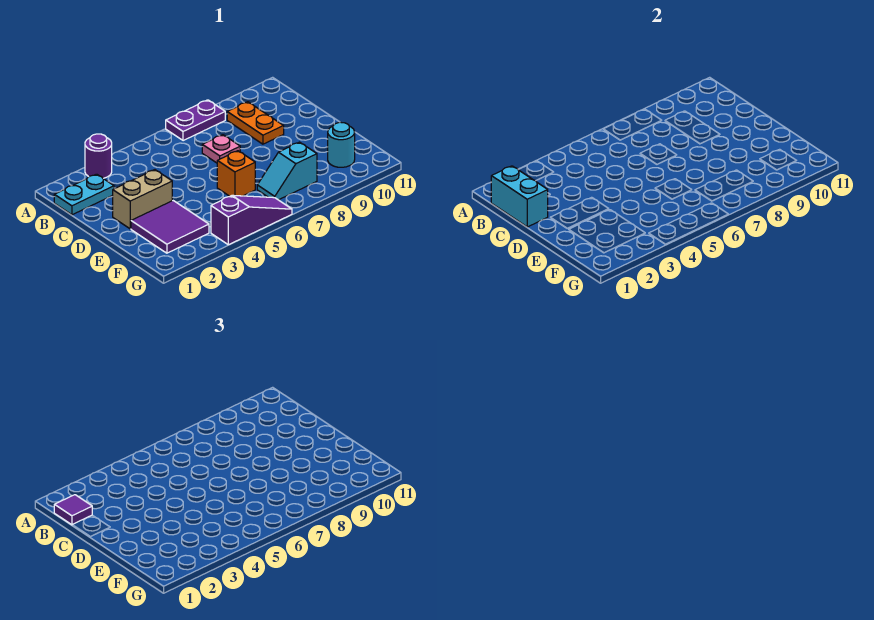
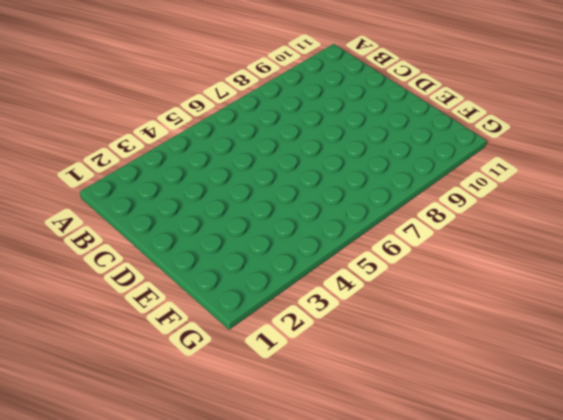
none -> purple 1x1 round brick [85,134,112,178]
none -> purple 1x2 plate [166,100,225,141]
none -> cyan 1x2 plate [54,174,114,215]

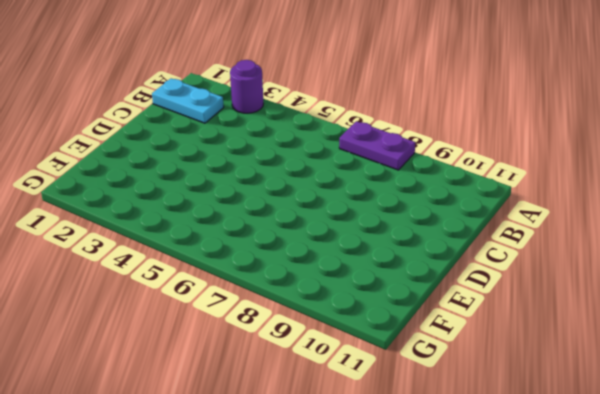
none -> orange 1x2 plate [227,102,284,144]
none -> pink 1x1 plate [202,135,240,163]
none -> tan 1x2 brick [113,170,172,229]

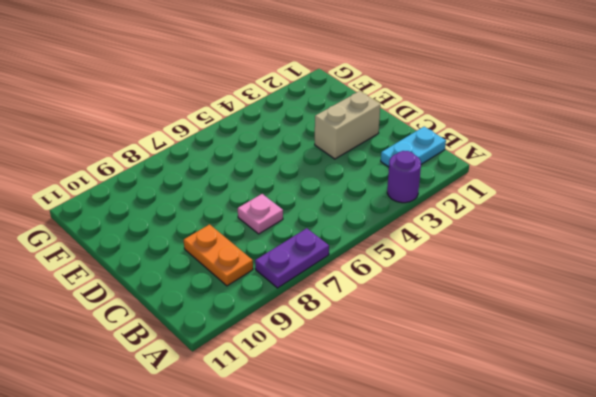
none -> purple 2x2 tile [131,201,209,253]
none -> orange 1x1 brick [217,151,255,196]
none -> cyan 1x2 slope [257,142,317,200]

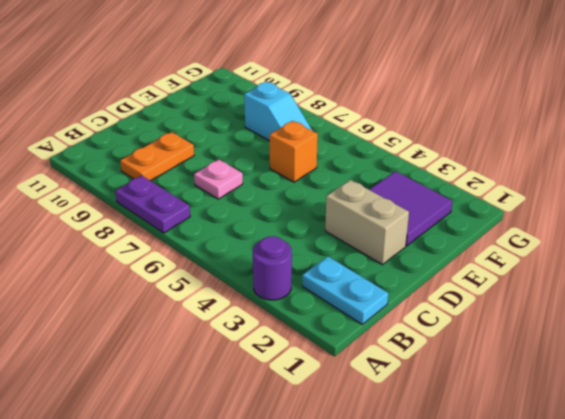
none -> cyan 1x1 round brick [328,122,355,167]
none -> purple 1x3 slope [211,195,292,245]
none -> cyan 1x2 brick [491,166,548,227]

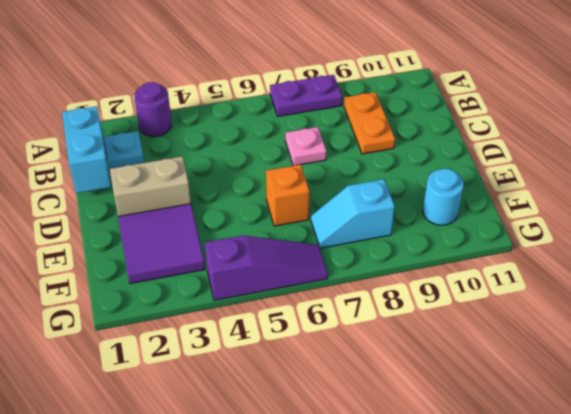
none -> purple 1x1 tile [54,495,92,525]

